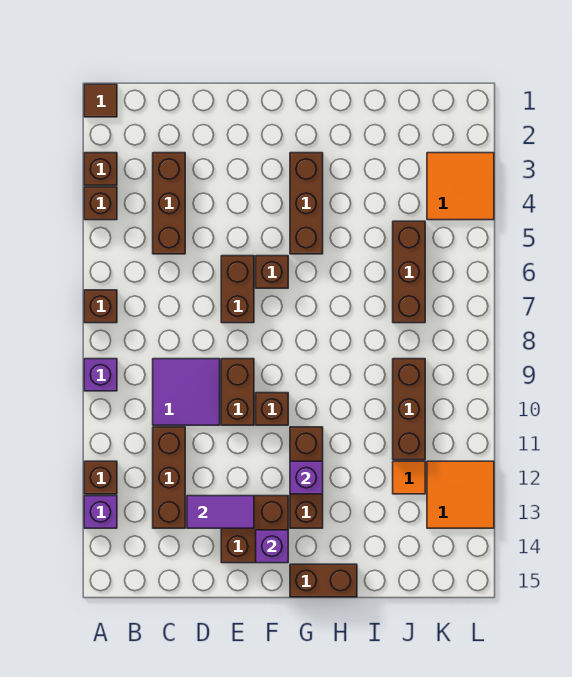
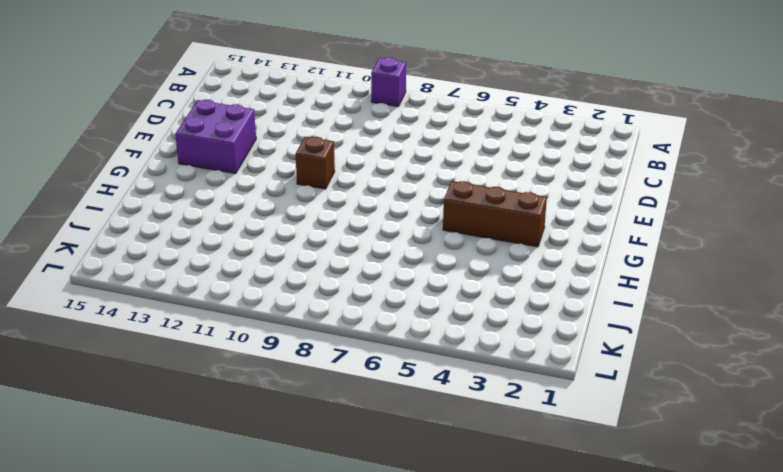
purple 2x2 brick [175,100,256,174] -> brown 2x2 brick [221,496,288,563]
none -> brown 1x1 tile [84,84,117,117]
none -> brown 1x1 brick [84,153,117,185]
none -> brown 1x1 brick [84,187,117,220]

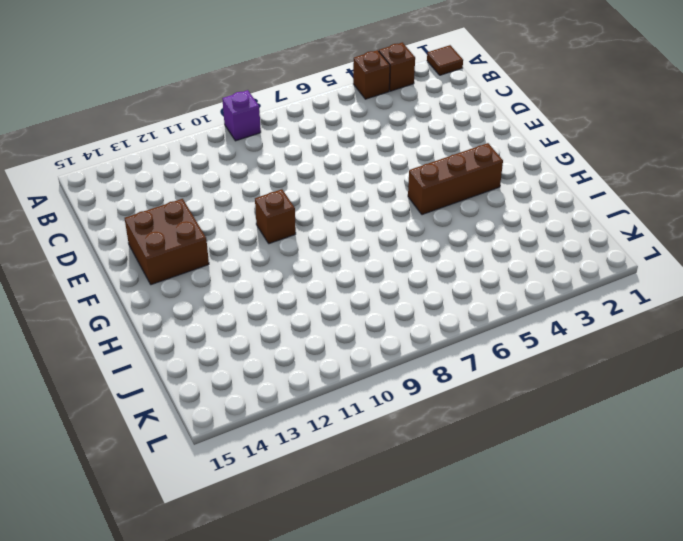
none -> brown 1x1 brick [84,290,117,323]
none -> brown 1x1 brick [84,461,117,494]
none -> purple 1x1 brick [84,496,117,528]

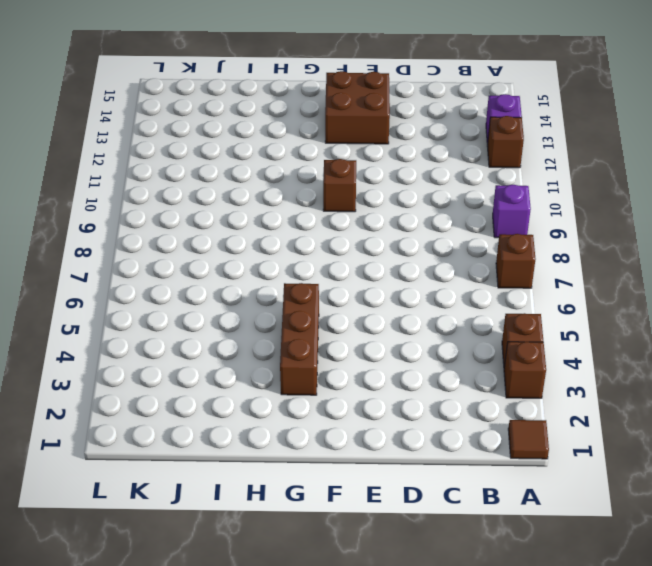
none -> brown 1x3 brick [153,153,185,254]
none -> purple 2x2 tile [153,359,220,425]
none -> brown 1x3 brick [153,427,185,528]

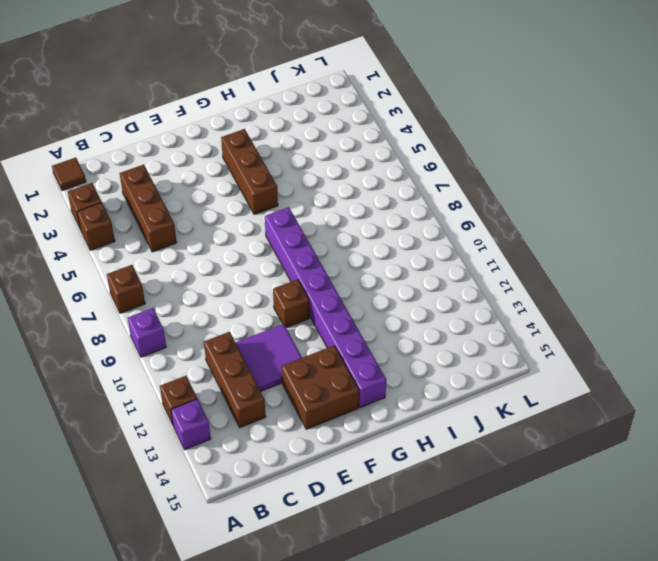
purple 2x2 tile [235,324,302,392] -> purple 2x2 tile moved to [153,359,220,425]
purple 1x8 brick [265,207,386,408] -> brown 1x3 brick [290,427,323,528]
none -> brown 1x2 brick [221,256,254,323]
none -> brown 1x2 brick [221,359,254,425]
none -> brown 1x1 brick [256,256,288,288]

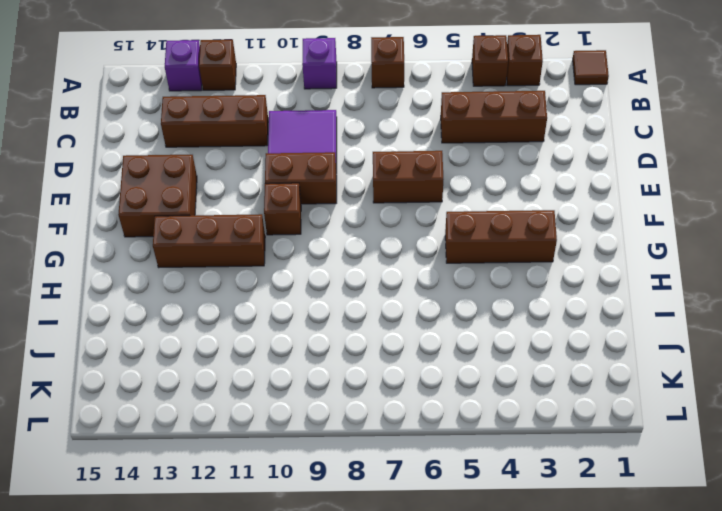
none -> brown 1x1 brick [256,256,288,288]
none -> brown 1x2 brick [290,564,357,597]
none -> brown 1x3 brick [393,221,425,323]

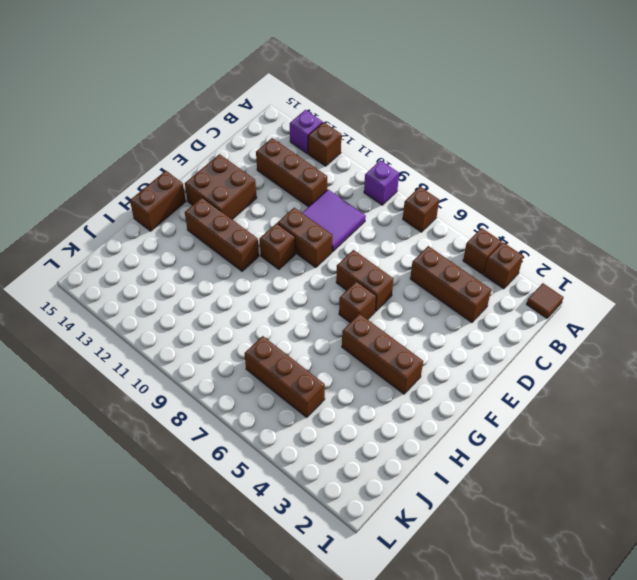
none -> brown 1x3 brick [393,359,425,460]
none -> orange 1x1 tile [393,461,425,494]
none -> orange 2x2 tile [427,153,494,220]

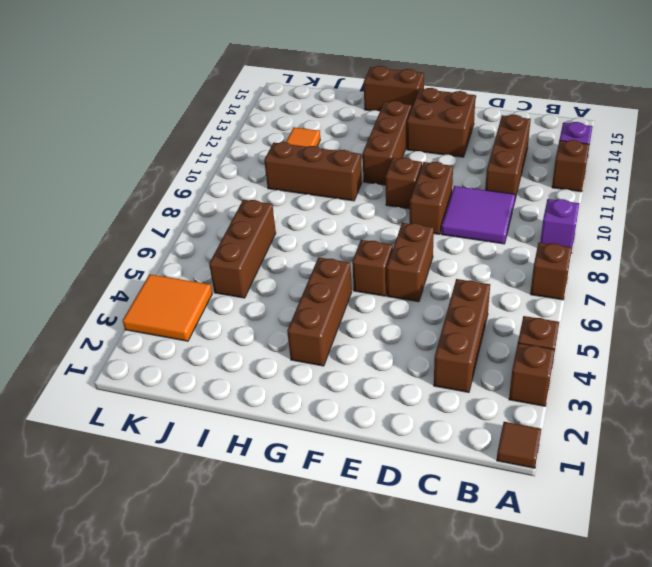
brown 1x3 brick [264,142,362,201] -> brown 1x3 brick turned to [393,359,425,460]
none -> orange 2x2 tile [427,461,494,528]
none -> purple 1x2 tile [187,496,254,528]
none -> purple 1x1 brick [256,530,288,563]

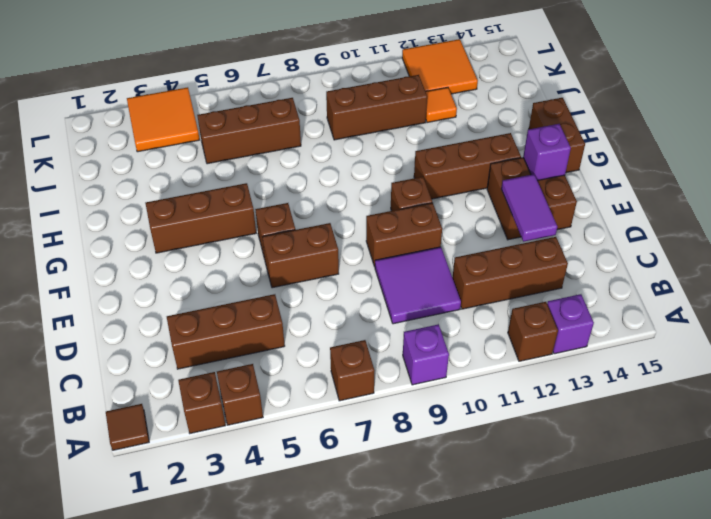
none -> purple 1x1 brick [290,461,323,494]

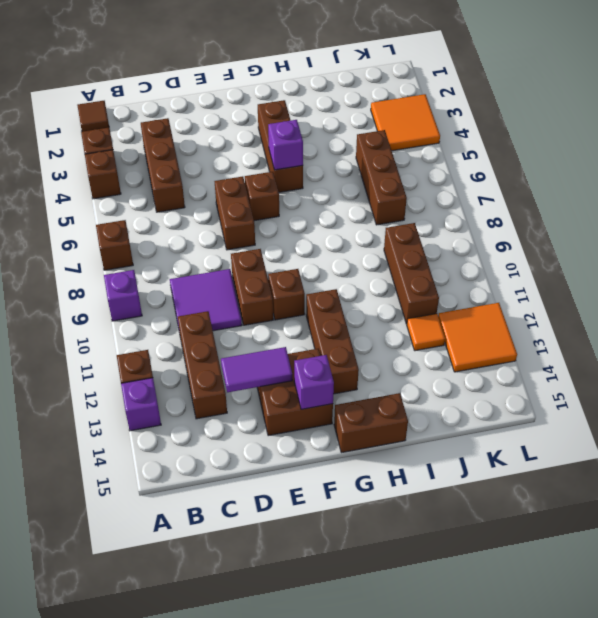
purple 1x1 brick [268,120,303,170] -> purple 1x1 brick moved to [290,461,323,494]

